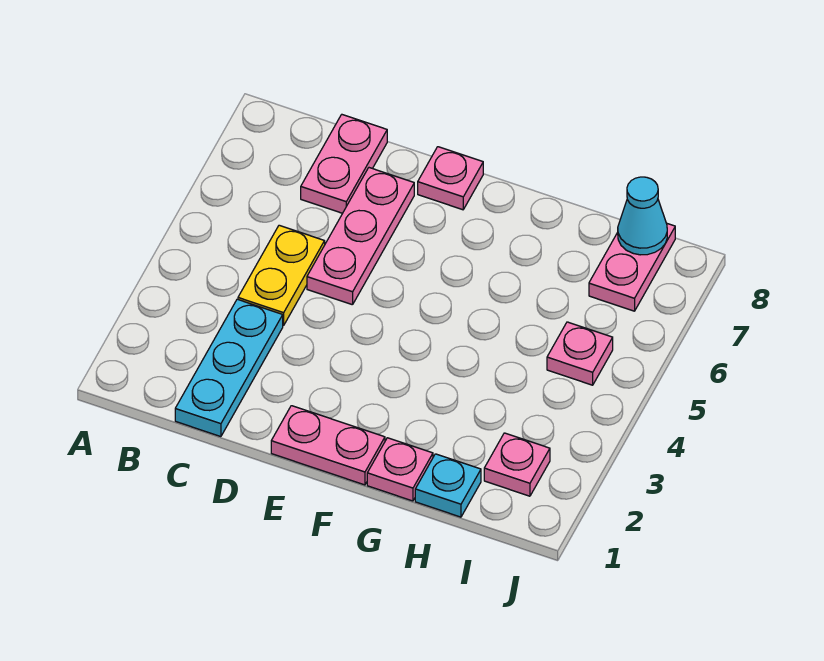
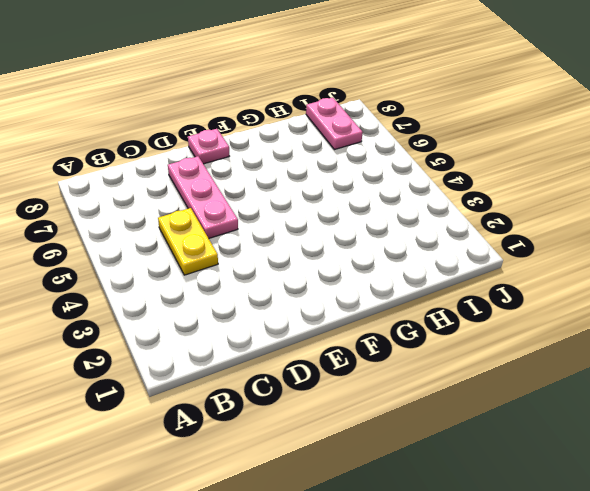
none -> cyan 1x3 plate [175,299,283,437]
none -> pink 1x2 plate [301,115,387,213]
none -> pink 1x2 plate [271,406,385,485]

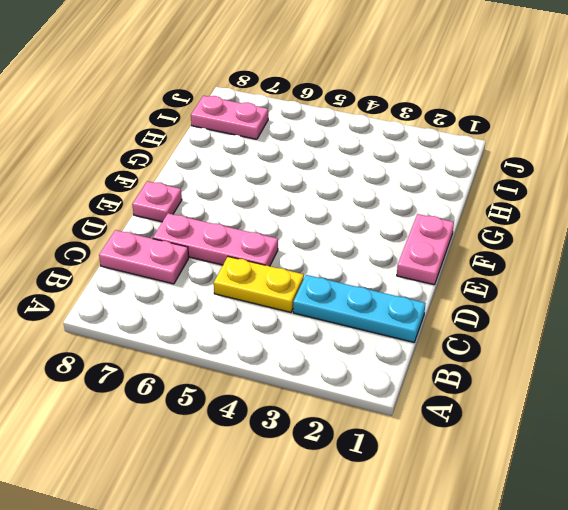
none -> pink 1x1 plate [367,438,433,501]
none -> cyan 1x1 plate [415,454,481,517]
none -> pink 1x1 plate [484,433,550,496]

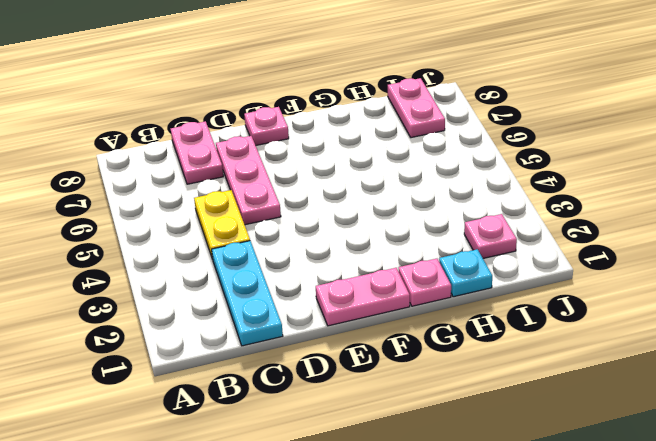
none -> pink 1x1 plate [547,322,613,385]
none -> cyan 1x1 cone [618,177,667,255]

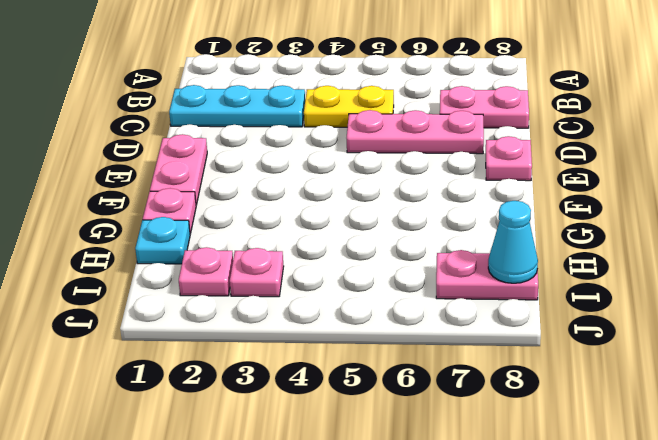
pink 1x1 plate [230,248,284,297] -> pink 1x1 plate moved to [547,322,613,385]

